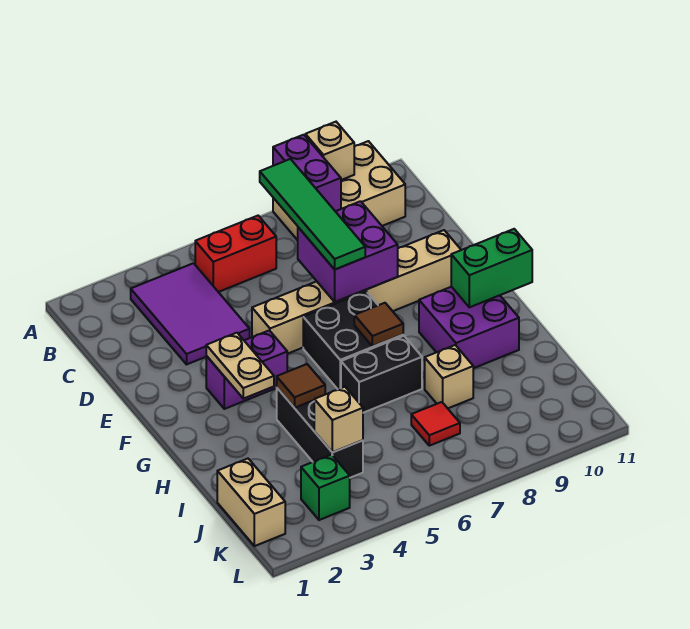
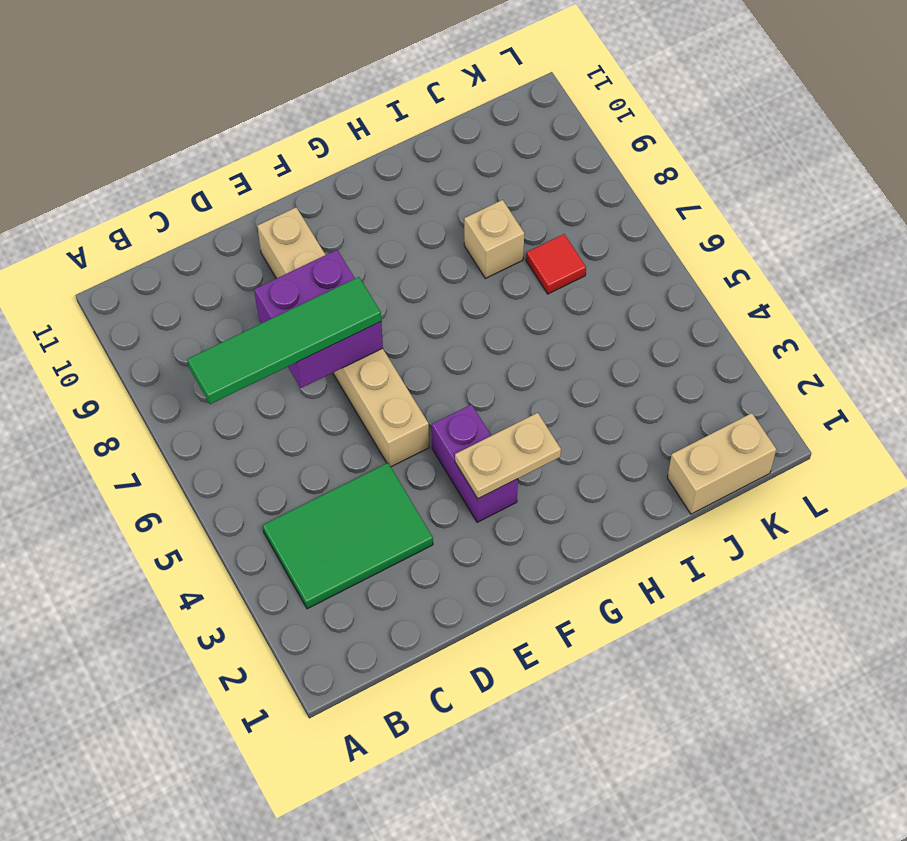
green 2x3 tile [263,463,433,609] -> purple 2x3 tile [131,263,250,364]
none -> tan 2x3 brick [273,141,405,240]
none -> red 1x2 brick [195,216,276,292]
none -> black 2x2 brick [303,292,403,389]

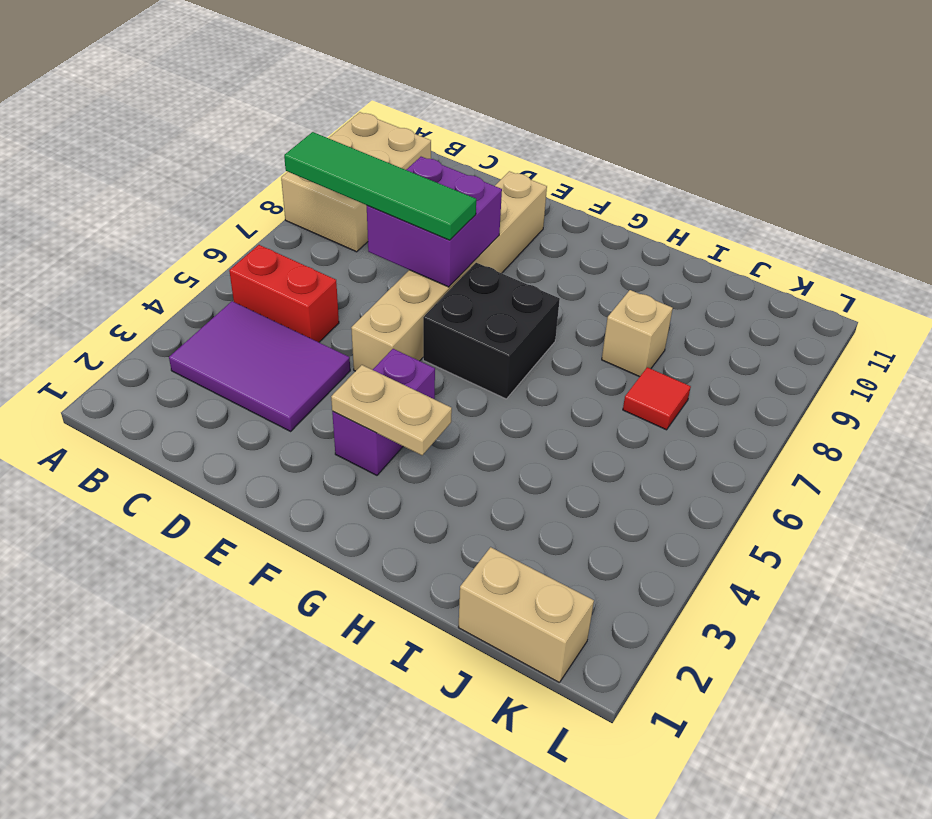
red 1x2 brick [229,245,339,342] -> red 1x2 brick turned to [195,216,276,292]
none -> purple 2x2 brick [419,287,519,368]
none -> black 1x3 brick [277,388,363,478]
none -> black 1x2 brick [341,336,422,413]

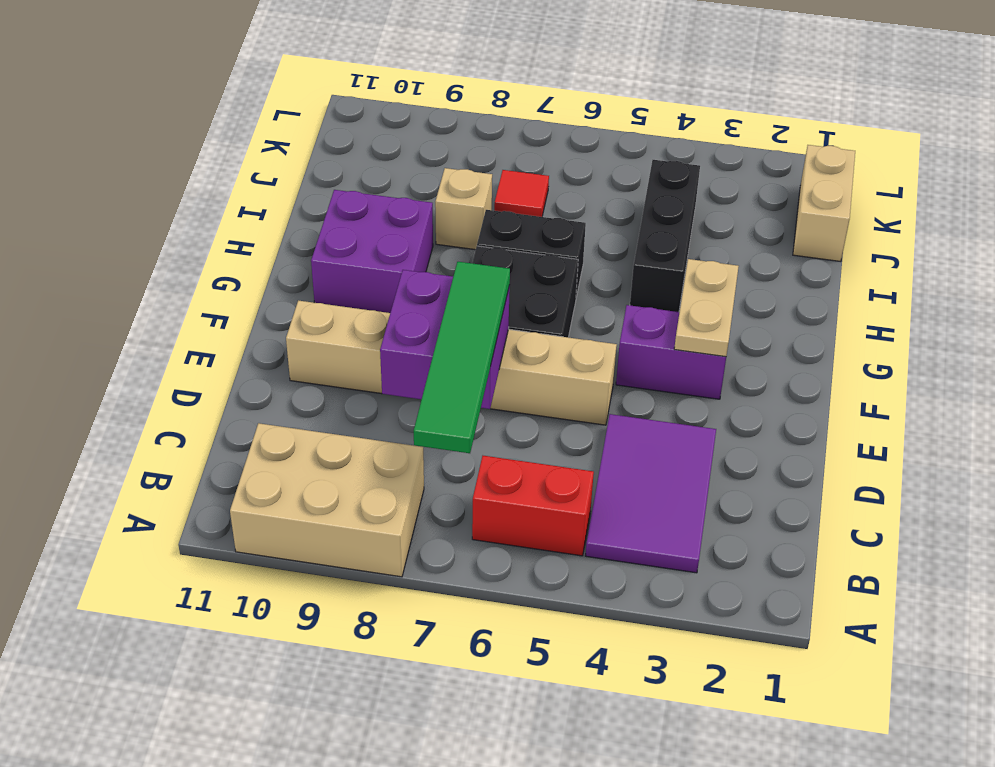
none -> green 1x1 brick [301,455,350,520]
none -> purple 1x2 brick [273,135,341,211]
none -> tan 1x1 brick [305,122,354,180]

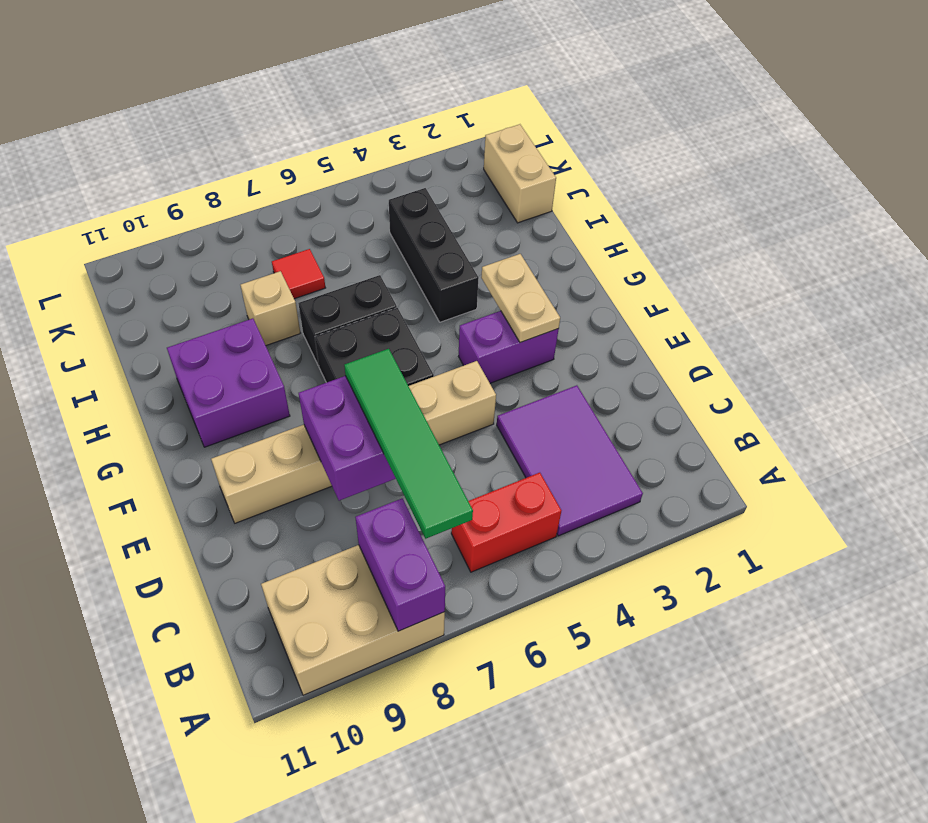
none -> green 1x1 brick [301,455,350,520]
none -> tan 1x1 brick [305,122,354,180]
none -> brown 1x1 tile [354,303,403,347]

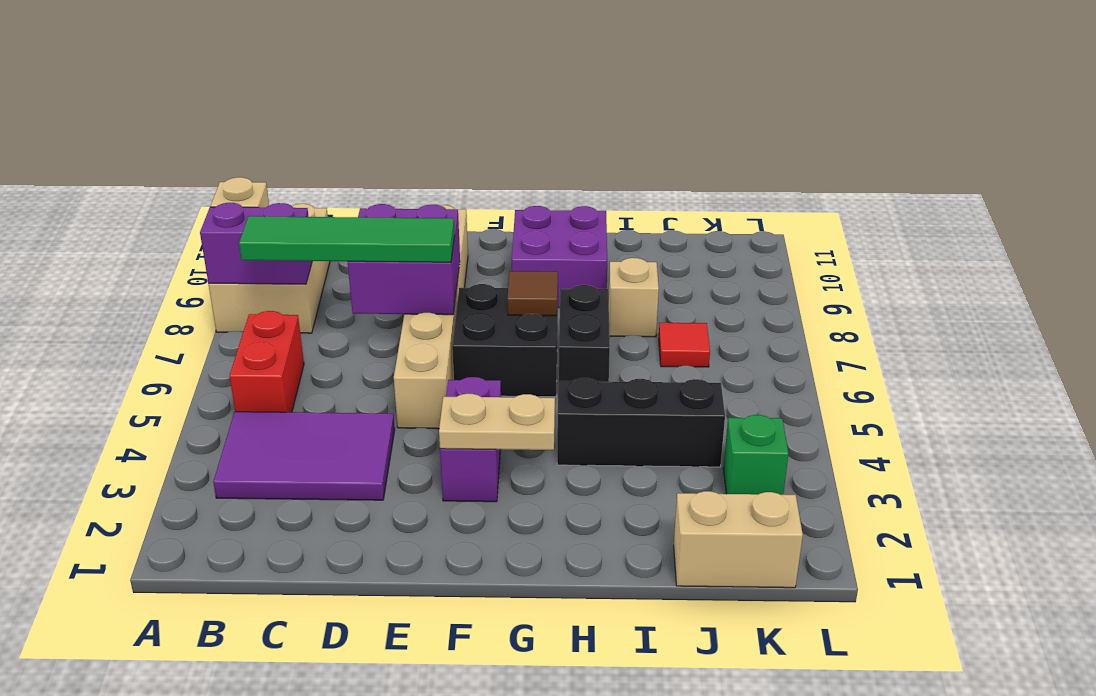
none -> green 1x2 brick [451,229,532,307]
none -> brown 1x1 tile [277,364,325,408]
none -> tan 1x1 brick [314,387,363,452]

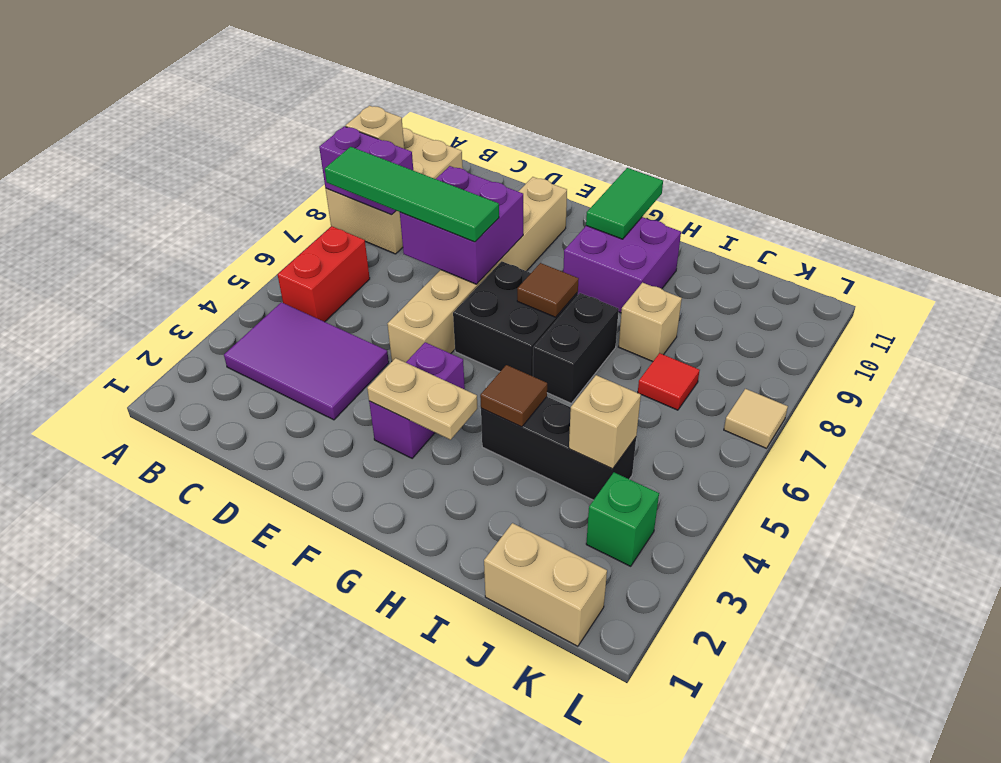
green 1x2 tile [586,168,663,239] -> green 1x2 brick [451,229,532,307]
tan 1x1 tile [724,389,788,448] -> none

